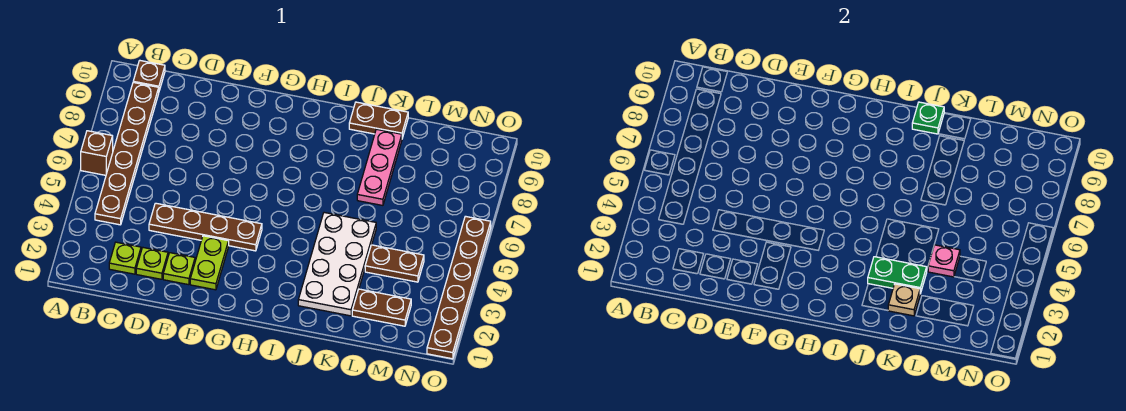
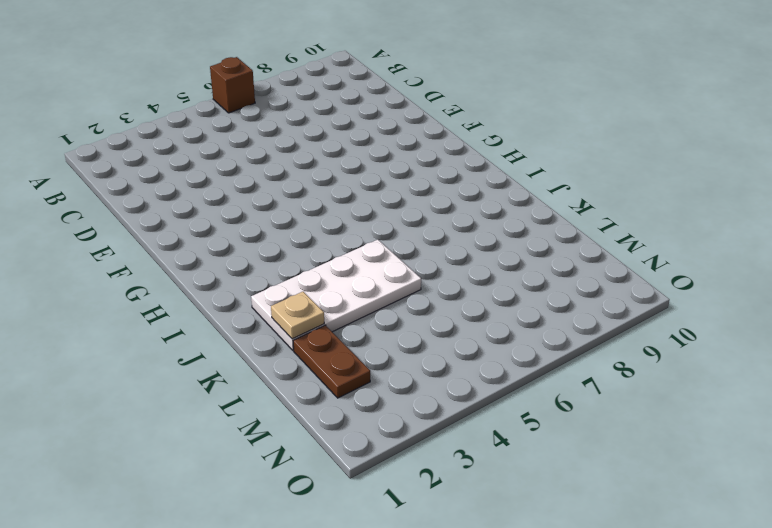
none -> brown 1x6 plate [95,83,159,225]
none -> brown 1x1 plate [133,61,165,91]
none -> lime 1x1 plate [109,242,141,274]

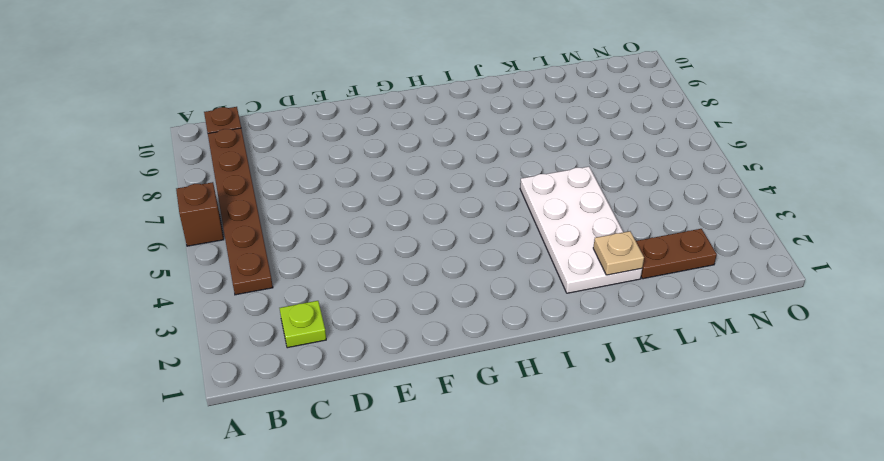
none -> lime 1x1 plate [136,248,168,279]
none -> brown 1x4 plate [149,203,262,251]
none -> lime 1x1 plate [163,253,195,285]

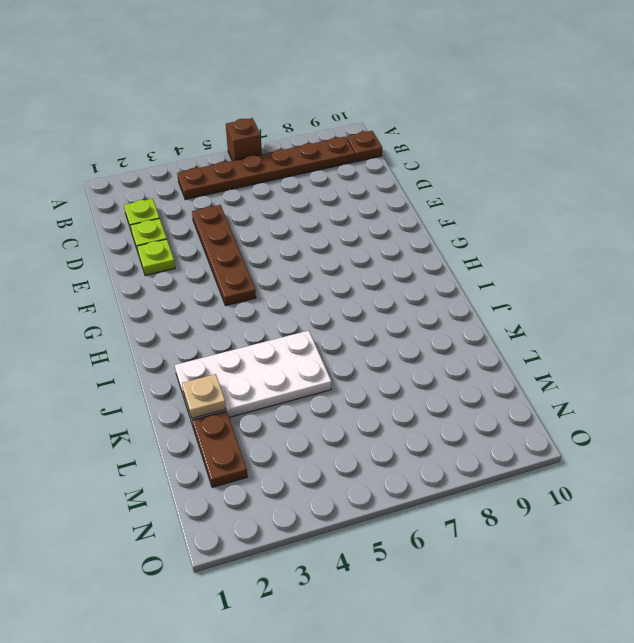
none -> lime 1x2 plate [190,236,229,290]
none -> brown 1x2 plate [349,102,408,138]
none -> pink 1x3 plate [357,129,402,205]

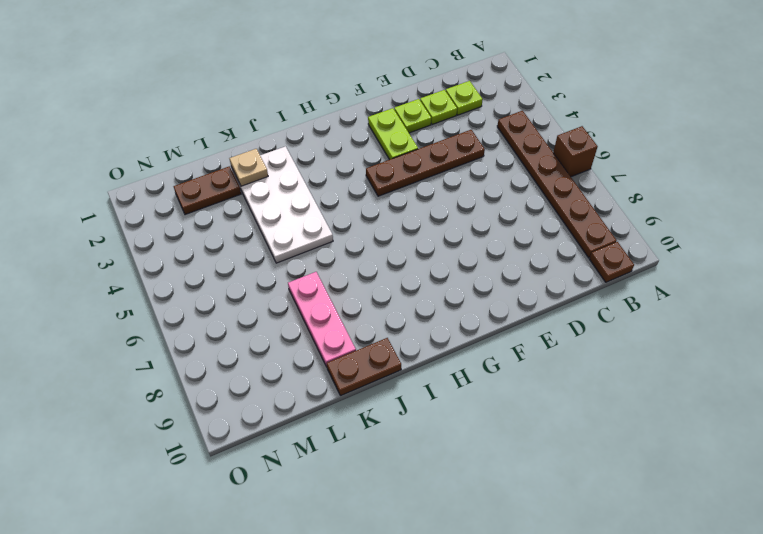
none -> brown 1x2 plate [365,245,424,282]
none -> brown 1x6 plate [427,216,491,359]
none -> green 1x2 plate [868,257,927,294]

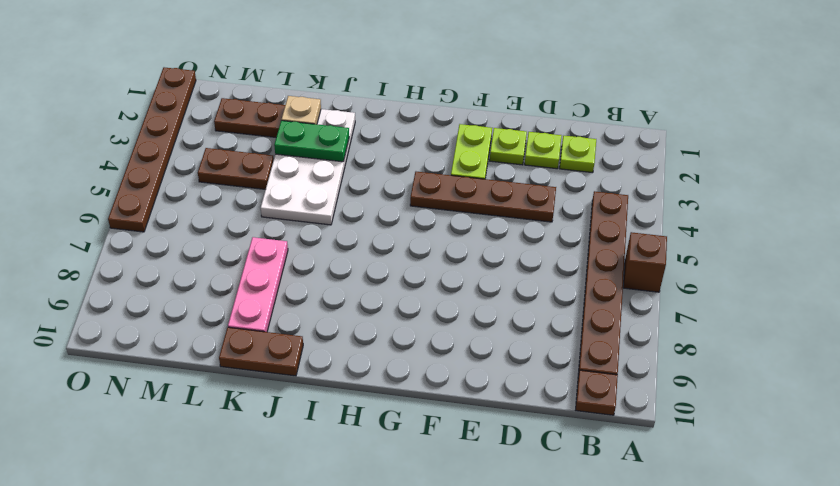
none -> green 1x1 plate [912,102,944,134]
none -> pink 1x1 plate [928,245,960,277]

